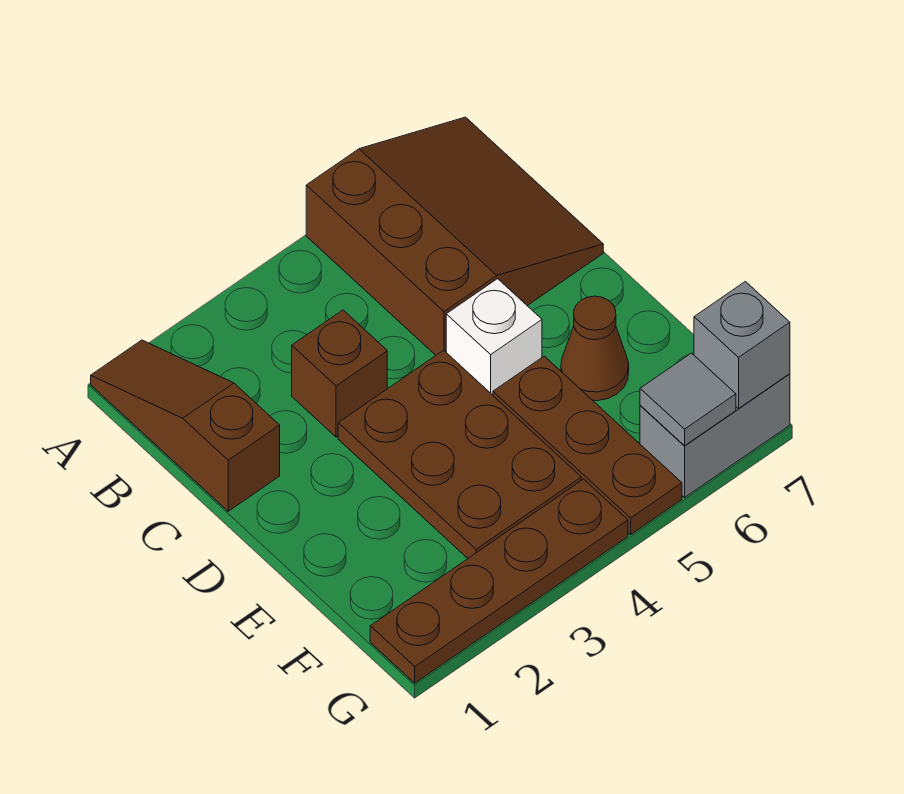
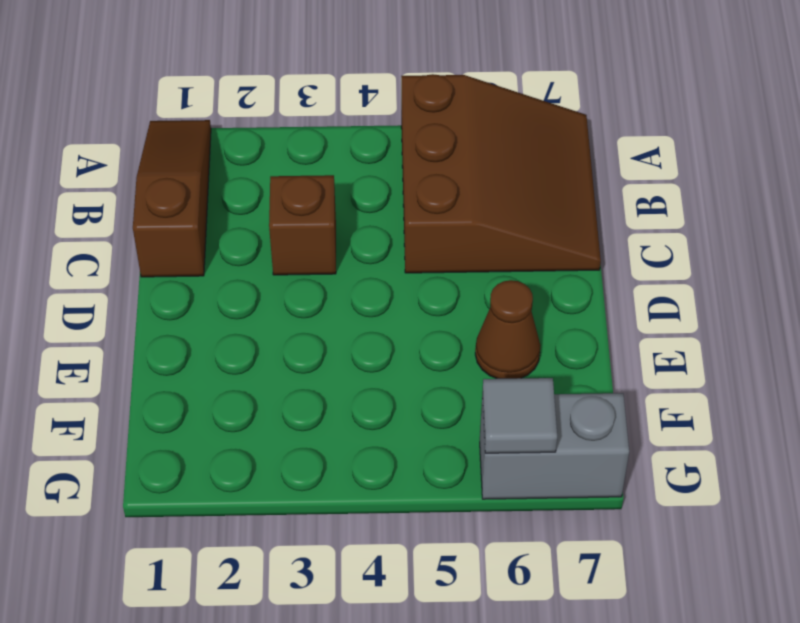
none -> brown 2x3 plate [338,350,581,558]
none -> white 1x1 brick [446,279,542,395]

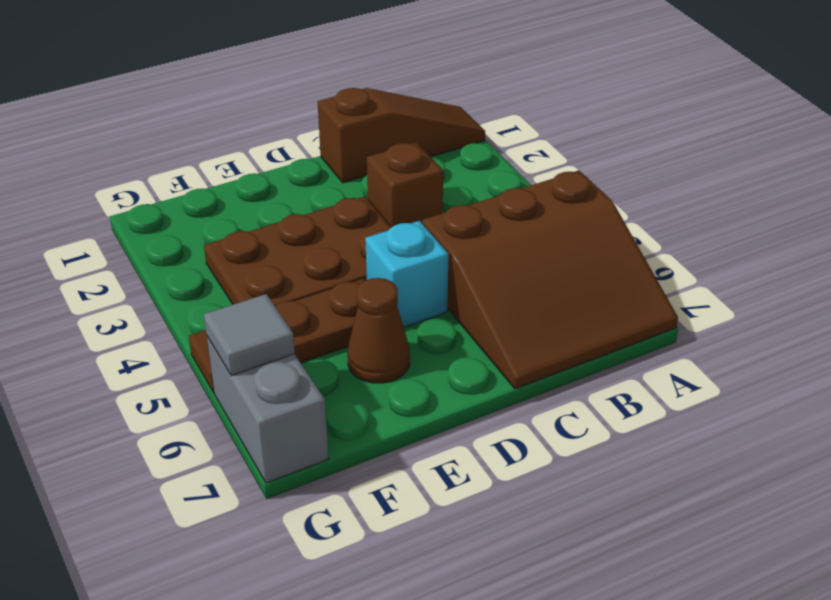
cyan 1x1 brick [365,221,449,327] -> white 1x1 brick [446,279,542,395]
none -> brown 1x4 plate [370,479,628,683]
none -> grey 1x1 brick [694,282,790,409]

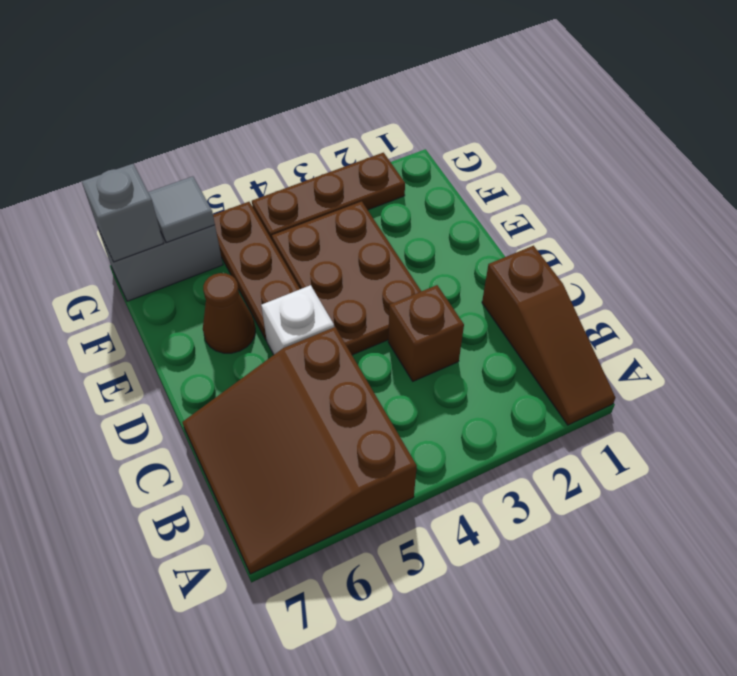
brown 1x3 plate [252,153,405,240] -> brown 1x4 plate [370,479,628,683]

